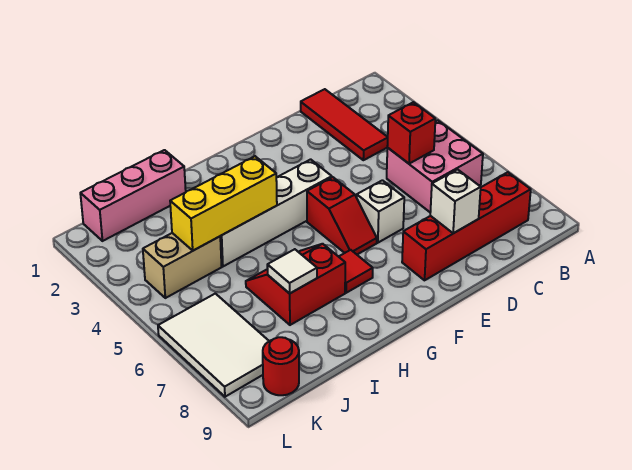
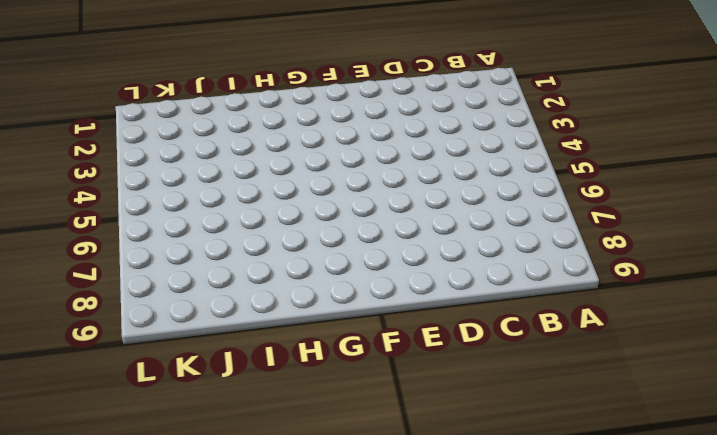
none -> pink 2x2 brick [387,121,483,212]
none -> red 1x4 brick [402,172,531,280]
none -> red 1x3 tile [301,89,388,160]

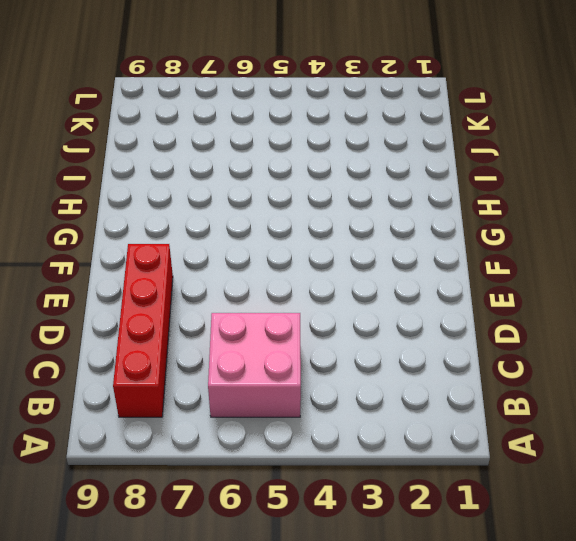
none -> red 1x3 tile [301,89,388,160]
none -> white 1x1 brick [357,180,404,243]
none -> white 1x4 brick [220,159,332,266]

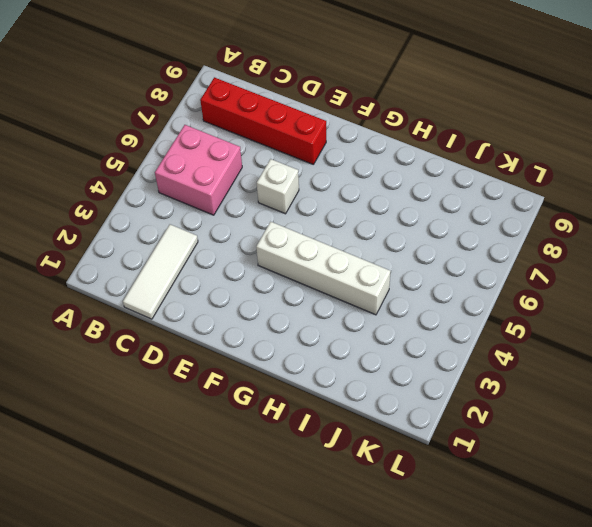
white 1x3 tile [123,224,198,319] -> red 1x3 tile [301,89,388,160]
none -> red 1x2 slope [307,177,377,254]
none -> red 1x1 tile [339,250,373,293]
none -> red 2x2 slope [246,244,345,325]

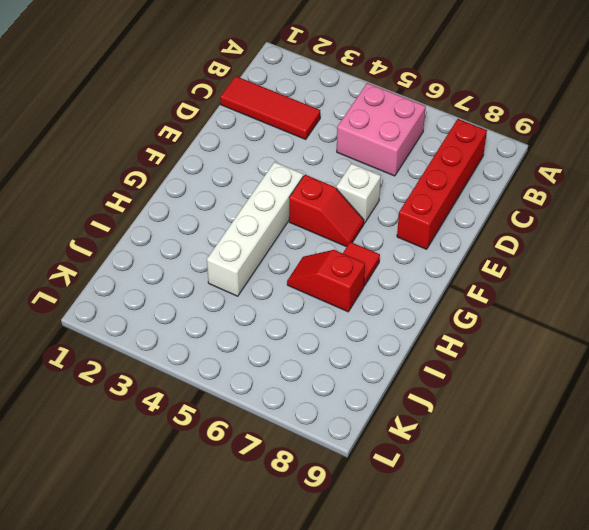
red 1x2 slope [287,250,365,312] -> red 2x2 slope [246,244,345,325]
none -> pink 1x3 brick [80,150,186,241]
none -> tan 1x2 brick [143,233,222,298]
none -> white 2x3 tile [158,294,269,397]

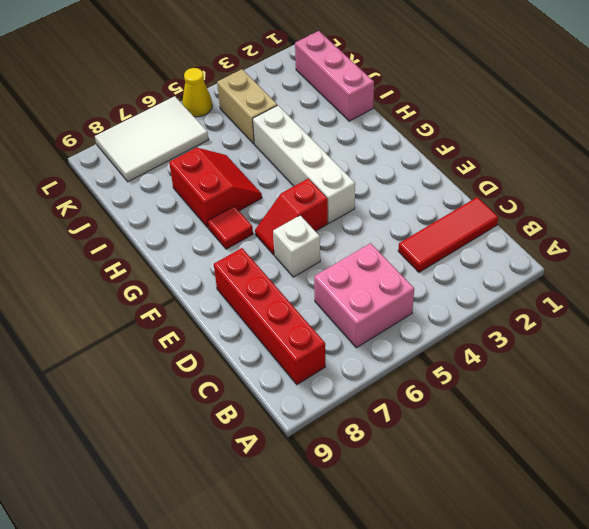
yellow 1x1 cone [182,68,212,117] -> none
none -> red 1x1 round brick [263,337,299,395]
none -> red 1x1 brick [387,102,435,164]
none -> white 1x1 brick [430,170,481,233]

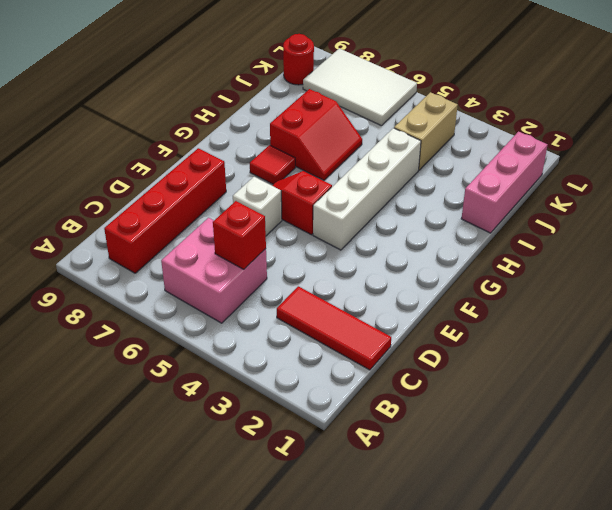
none -> white 1x1 brick [430,170,481,233]
none -> yellow 1x3 brick [170,156,277,251]
none -> white 1x1 tile [267,249,317,293]

